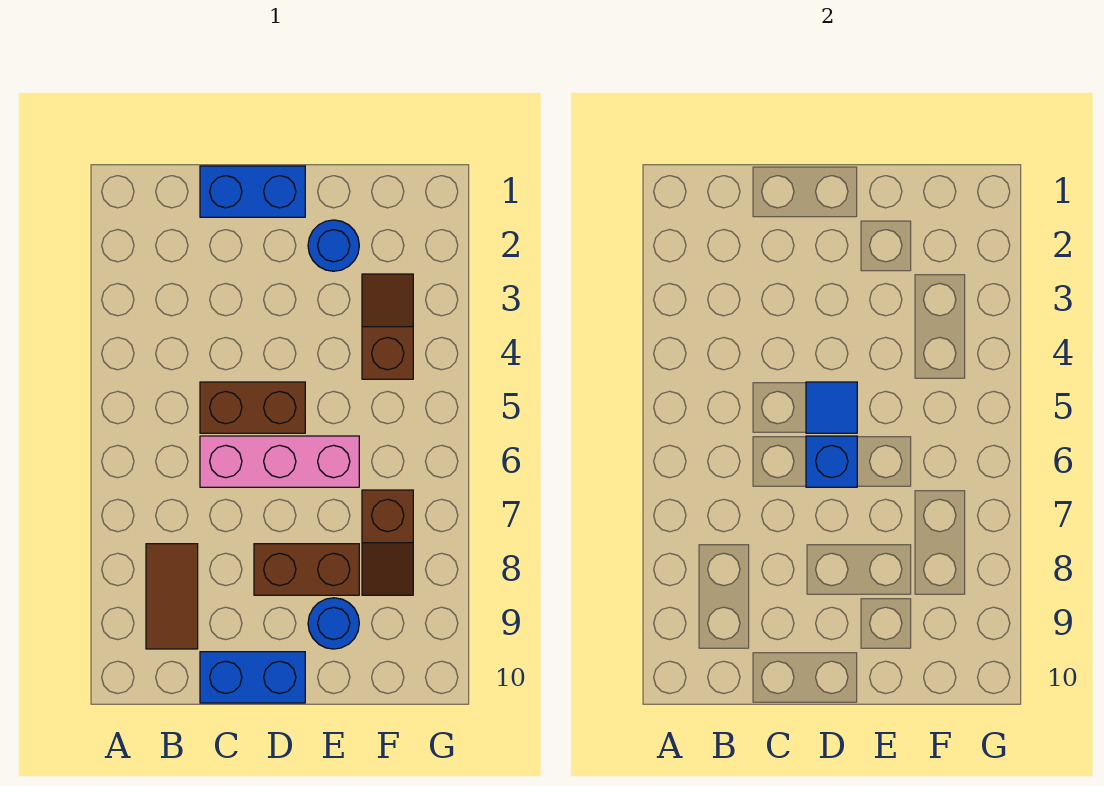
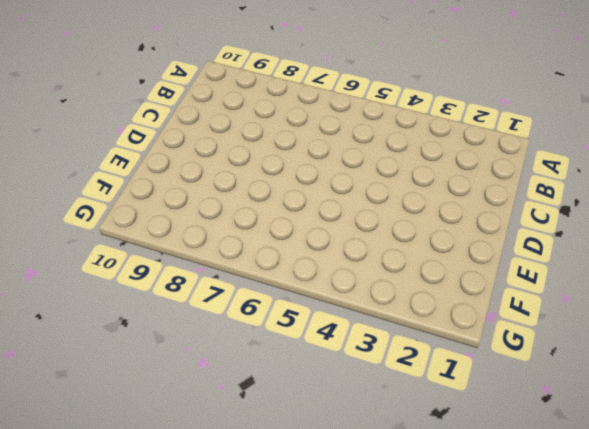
none -> brown 1x2 tile [146,544,198,649]
none -> blue 1x2 brick [200,166,305,217]
none -> brown 1x2 brick [200,382,305,433]

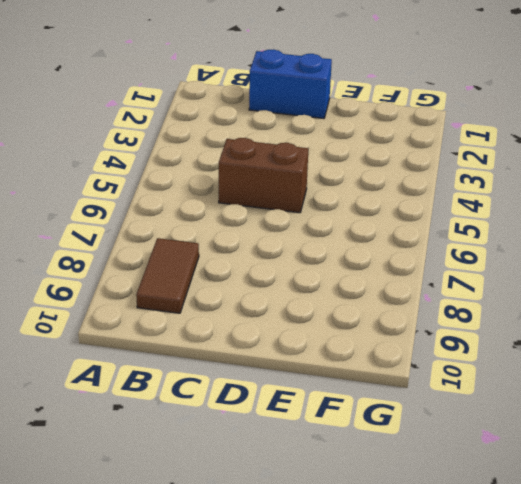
none -> pink 1x3 brick [200,436,359,487]
none -> blue 1x2 brick [200,652,305,703]
none -> brown 1x2 brick [254,544,359,595]

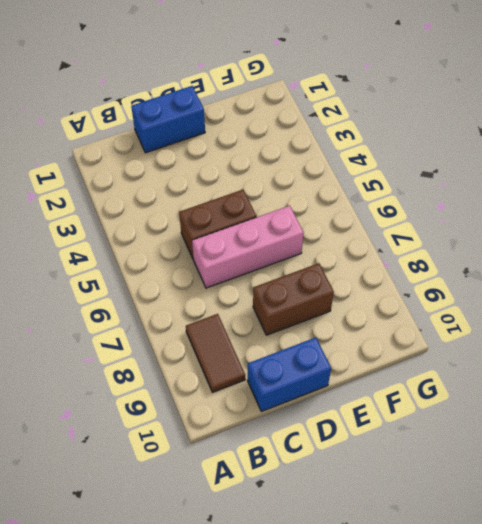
none -> blue 1x1 round brick [308,220,359,271]
none -> blue 1x1 round brick [308,598,359,649]
none -> brown 1x2 slope [362,274,413,379]

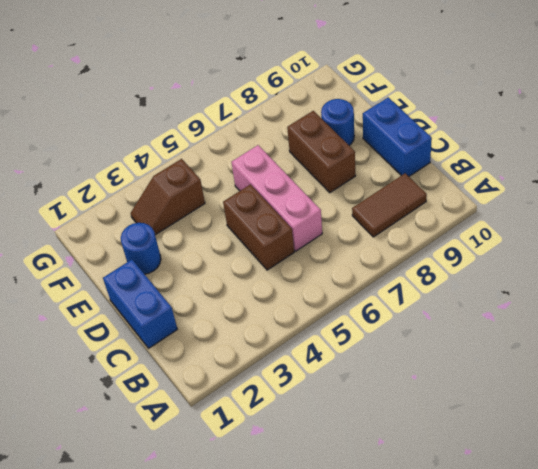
none -> brown 1x2 slope [362,490,413,595]
none -> blue 1x1 tile [806,382,857,433]
none -> blue 1x1 brick [806,436,857,487]

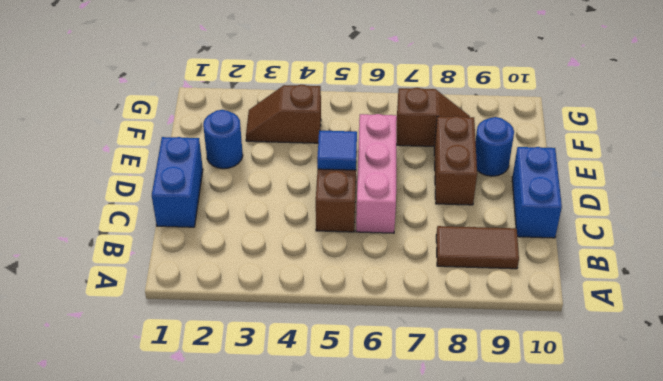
none -> blue 1x1 brick [806,436,857,487]

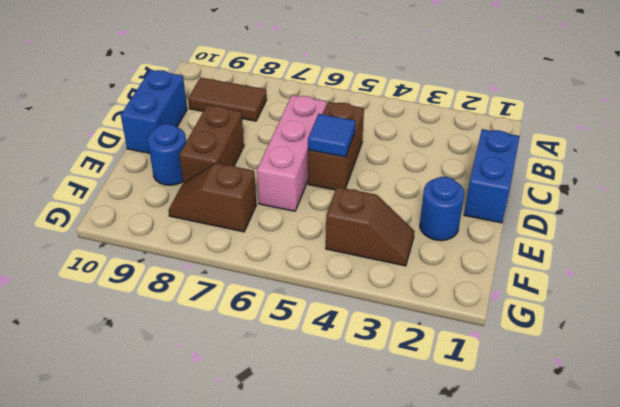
none -> blue 1x1 brick [806,436,857,487]

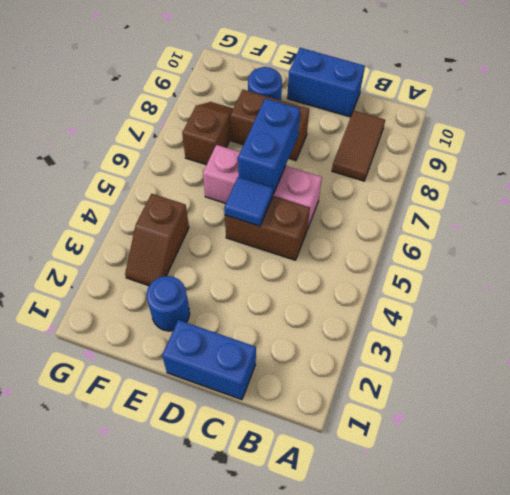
blue 1x2 brick [238,98,300,194] -> blue 1x1 brick [806,436,857,487]

